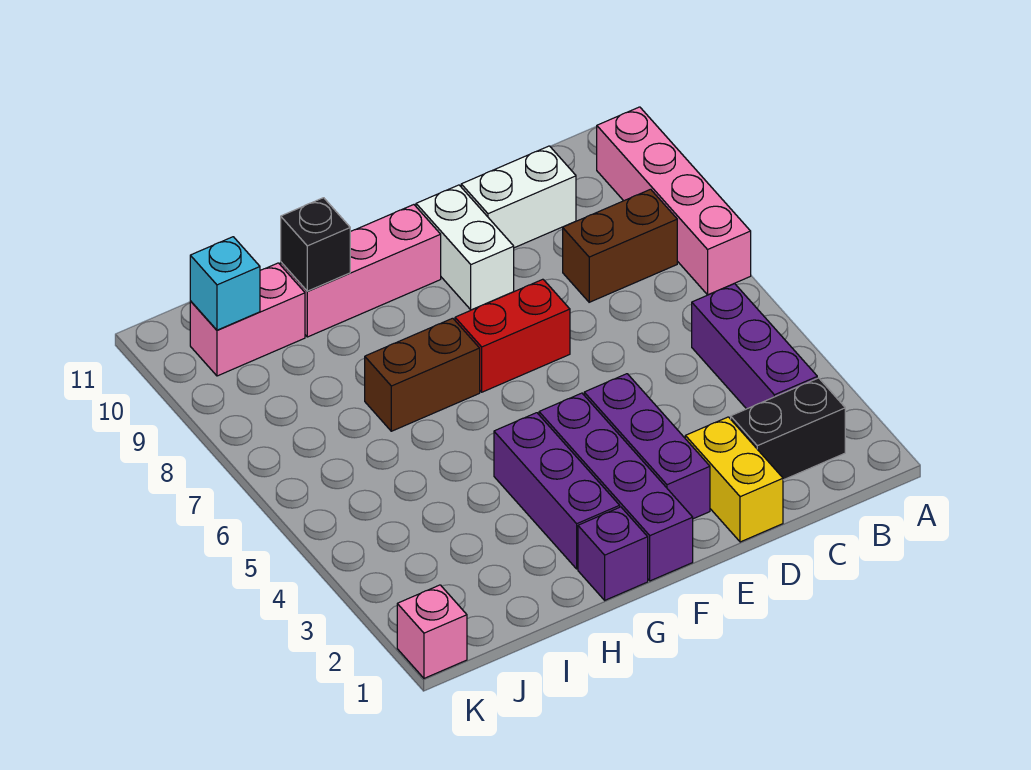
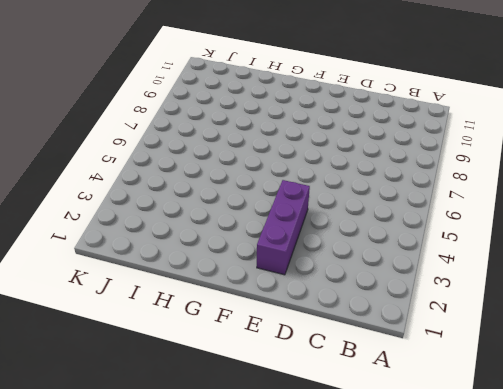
none -> pink 1x4 brick [597,107,751,295]
none -> black 1x2 brick [731,378,845,480]
none -> purple 1x3 brick [692,284,817,409]

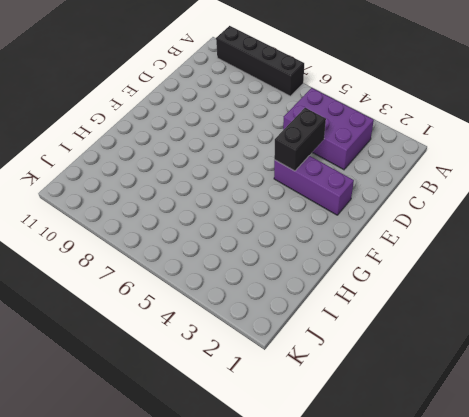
black 1x4 brick [216,26,304,96] -> pink 1x4 brick [597,107,751,295]
purple 2x3 brick [283,88,374,170] -> purple 1x3 brick [692,284,817,409]
black 1x2 brick [274,108,326,171] -> black 1x2 brick moved to [731,378,845,480]
none -> brown 1x2 brick [563,189,677,302]
none -> white 1x2 brick [461,146,576,248]
none -> yellow 1x2 brick [685,417,783,542]

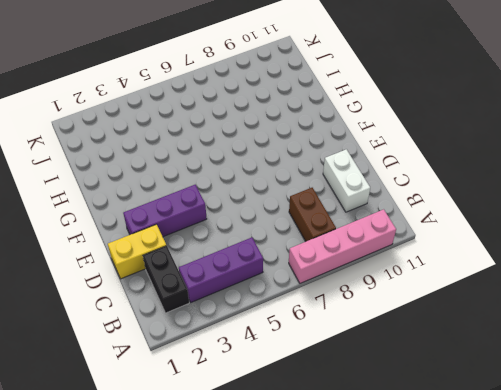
none -> red 1x2 brick [455,279,570,392]
none -> white 1x2 brick [416,185,514,310]
none -> purple 1x4 brick [539,393,693,581]

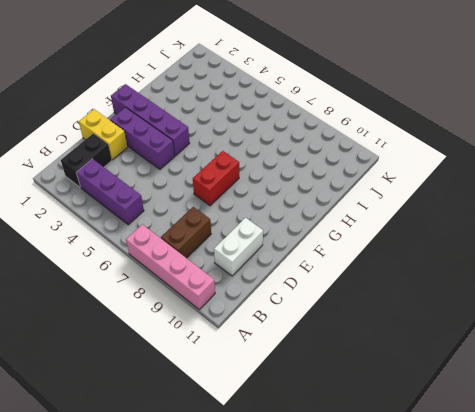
none -> white 1x2 brick [416,185,514,310]
none -> pink 1x3 brick [281,205,441,337]
none -> purple 1x1 brick [578,507,648,600]

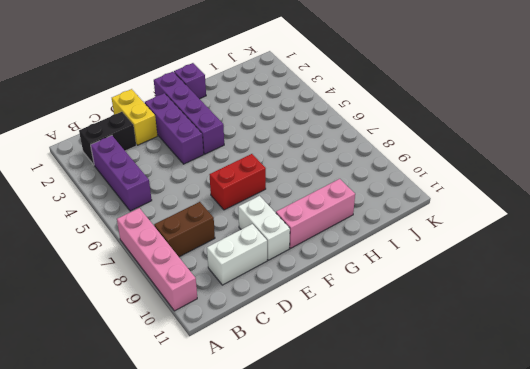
none -> purple 1x3 brick [494,413,620,569]
none -> brown 1x2 brick [365,318,480,431]
none -> pink 1x2 brick [190,263,305,376]

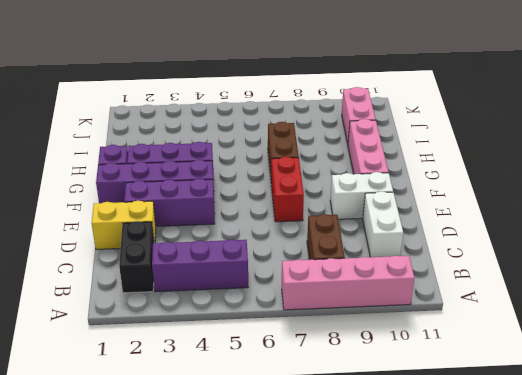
none -> pink 1x1 brick [397,585,467,678]
none -> black 1x1 brick [281,198,350,291]
none -> cyan 1x1 brick [190,237,260,330]

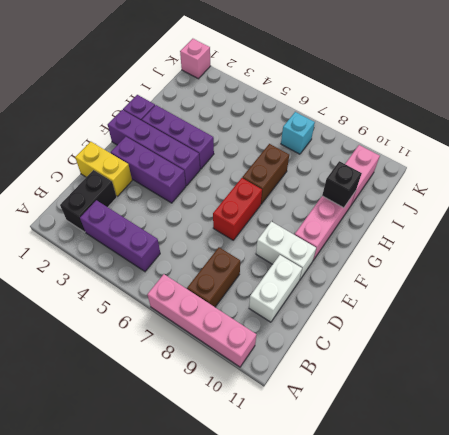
cyan 1x1 brick [281,112,315,154] -> cyan 1x1 brick moved to [190,237,260,330]

